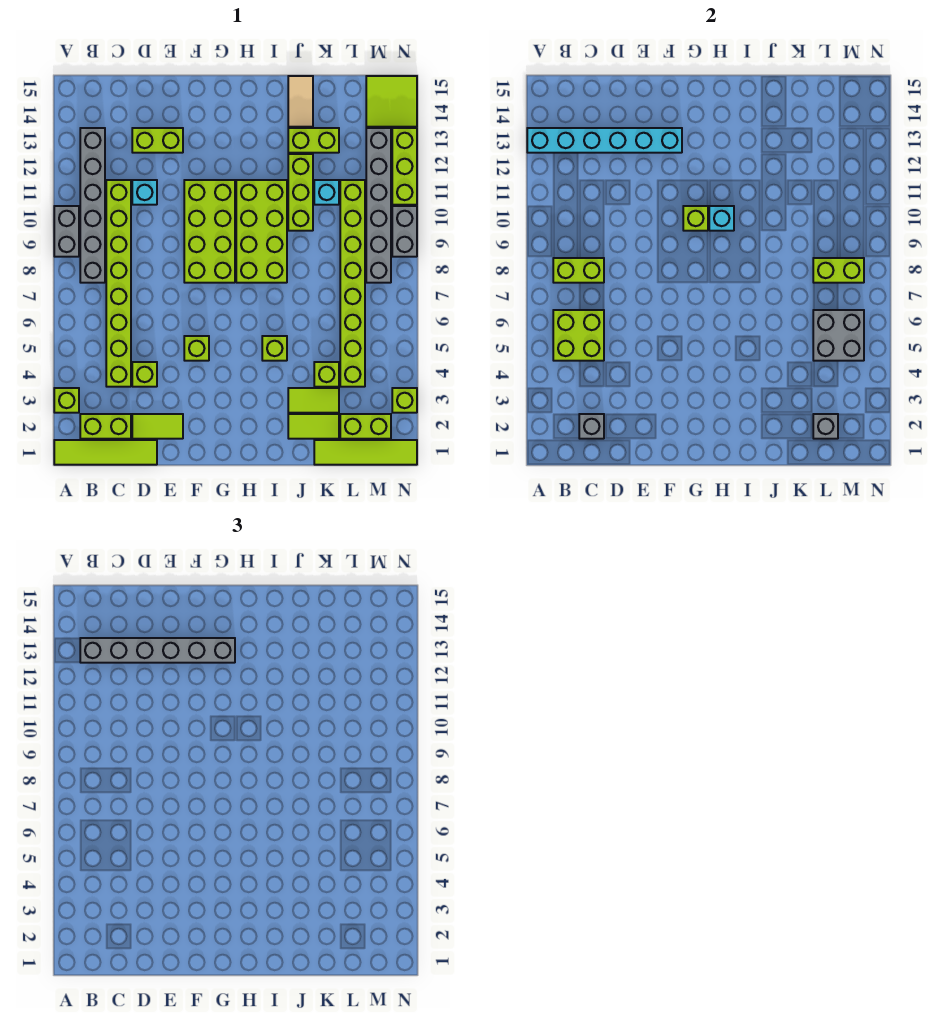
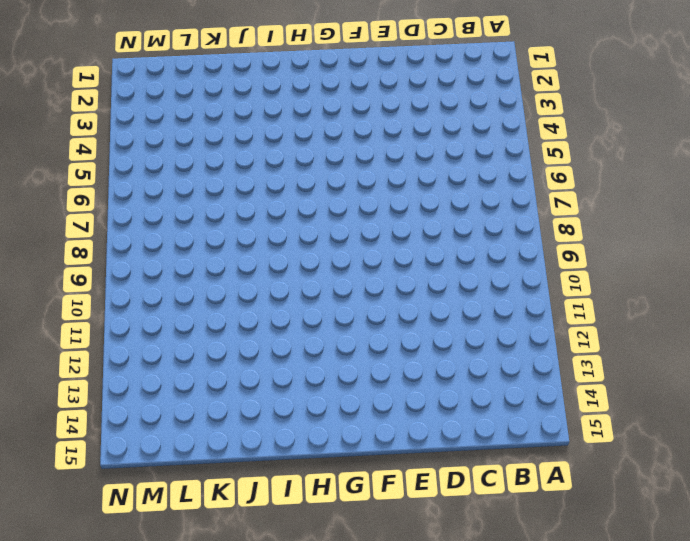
none -> lime 1x4 tile [54,440,157,465]
none -> lime 1x1 brick [54,388,79,413]
none -> grey 1x2 brick [54,206,79,257]
none -> lime 1x2 brick [80,414,131,439]

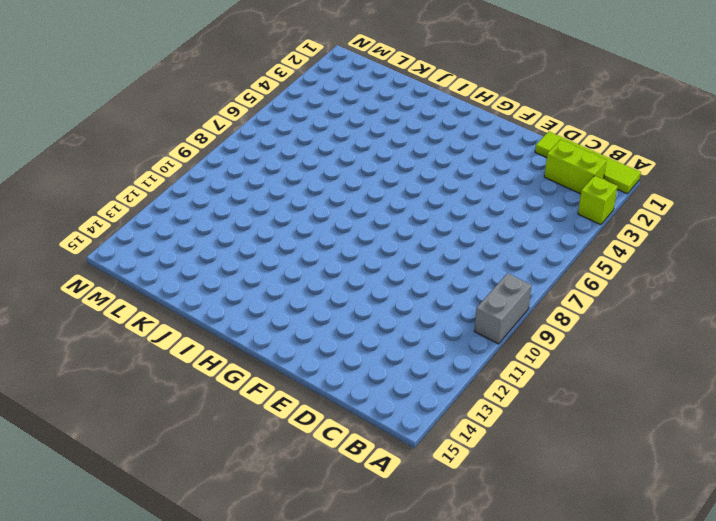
none -> grey 1x6 brick [80,128,105,283]
none -> lime 1x8 brick [106,180,131,387]
none -> lime 1x2 tile [132,414,183,439]
none -> lime 1x1 brick [132,362,157,387]

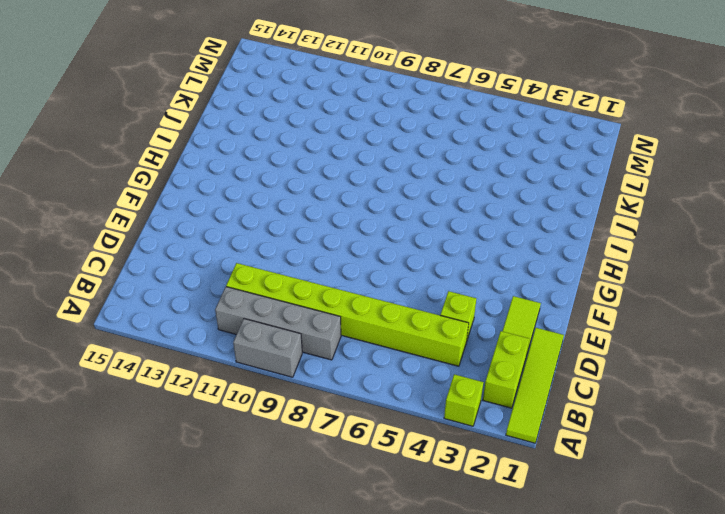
grey 1x4 brick [215,287,341,360] -> grey 1x6 brick [80,128,105,283]
none -> cyan 1x1 brick [132,180,157,205]
none -> lime 1x2 brick [132,128,183,153]
none -> lime 1x1 brick [184,336,209,361]
none -> lime 2x4 brick [184,180,235,283]

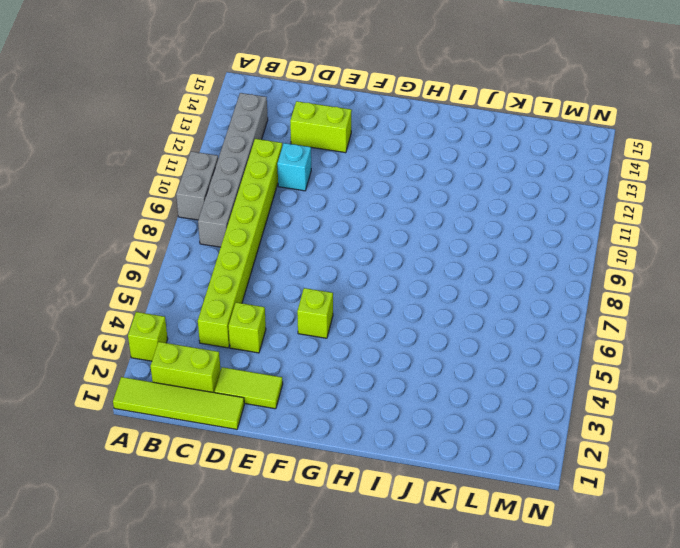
none -> lime 2x4 brick [184,180,235,283]
none -> lime 2x4 brick [236,180,287,283]
none -> lime 1x1 brick [262,336,287,361]
none -> lime 1x2 tile [288,414,339,439]

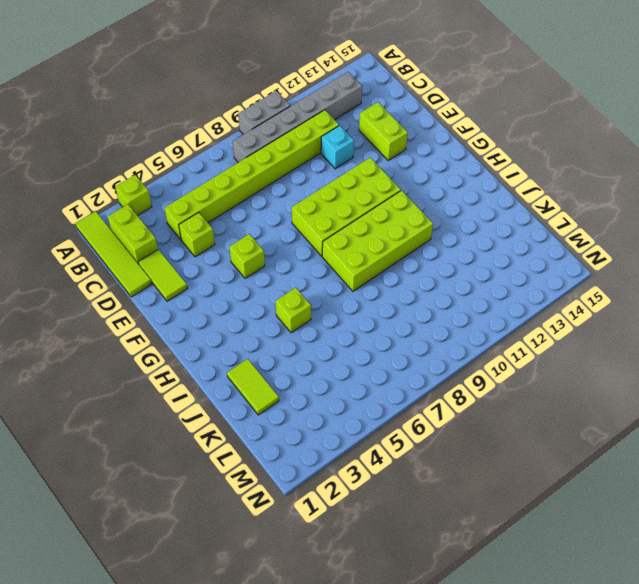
none -> lime 1x2 tile [288,388,339,413]
none -> lime 1x3 brick [288,154,313,231]
none -> lime 1x2 brick [288,128,339,153]
none -> tan 1x2 tile [288,76,313,127]

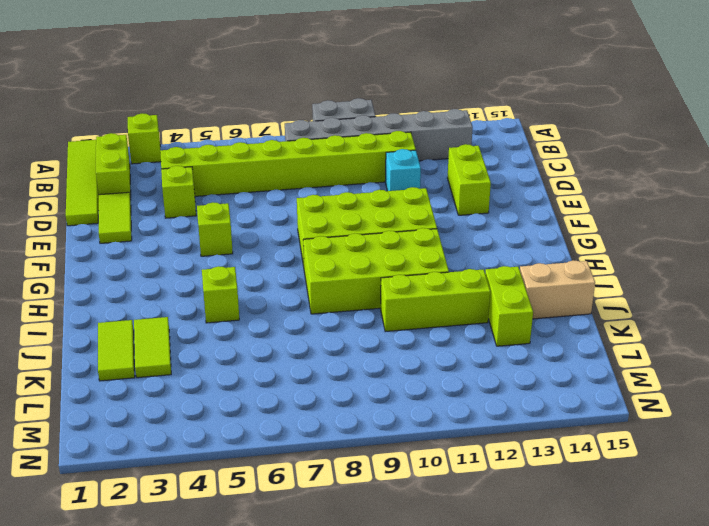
tan 1x2 brick [520,260,595,319] -> tan 1x2 tile [288,76,313,127]
none -> lime 1x4 tile [314,440,417,465]
none -> lime 1x1 brick [314,362,339,387]
none -> cyan 1x1 brick [314,180,339,205]
none -> lime 1x2 brick [340,414,391,439]

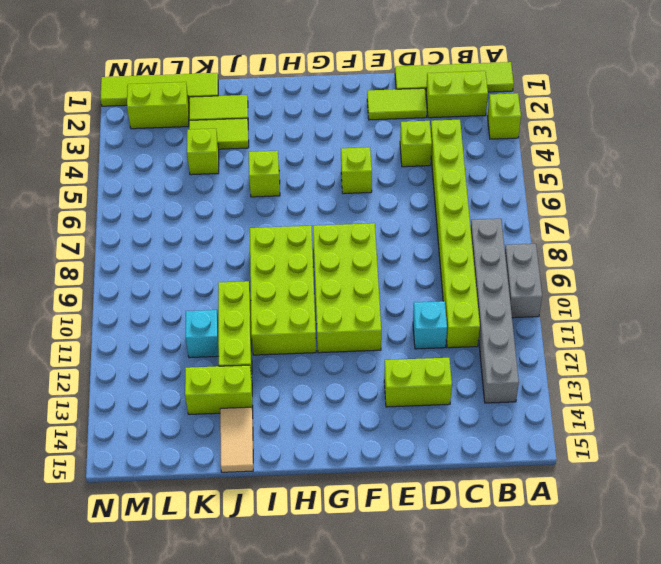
none -> lime 1x8 brick [340,180,365,387]
none -> grey 1x6 brick [366,128,391,283]
none -> lime 2x2 tile [366,76,417,127]
none -> lime 1x1 brick [392,388,417,413]

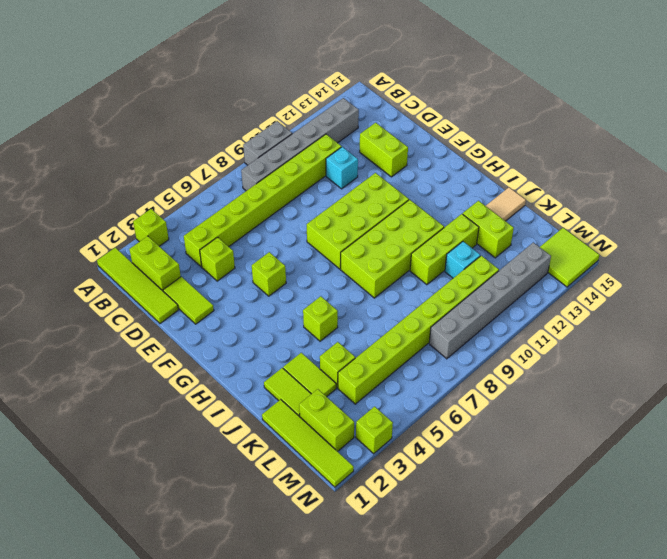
none -> grey 1x2 brick [392,206,417,257]
none -> lime 1x3 brick [392,128,417,205]
none -> cyan 1x6 brick [527,128,682,153]
none -> lime 2x2 brick [553,310,604,361]

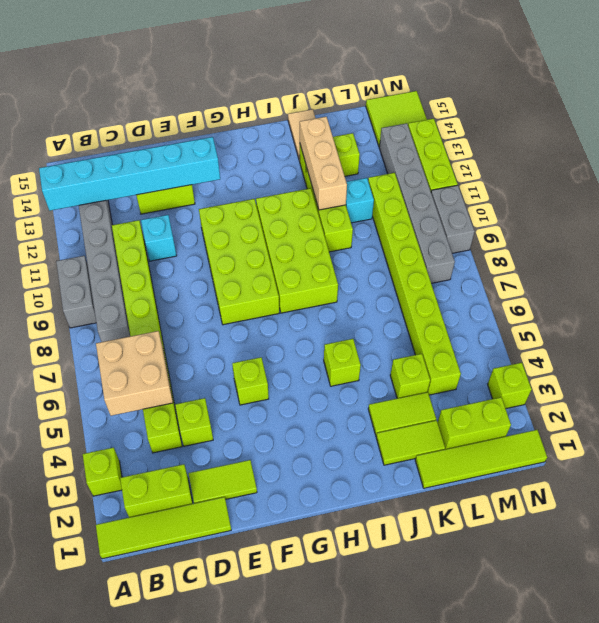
tan 2x2 brick [96,331,173,416] -> lime 2x2 brick [553,310,604,361]
tan 1x3 brick [300,117,347,210] -> none
none -> lime 1x2 brick [553,258,604,283]
none -> grey 1x1 brick [579,414,604,439]
none -> lime 1x1 brick [683,206,708,231]
none -> cyan 1x1 brick [709,206,734,231]

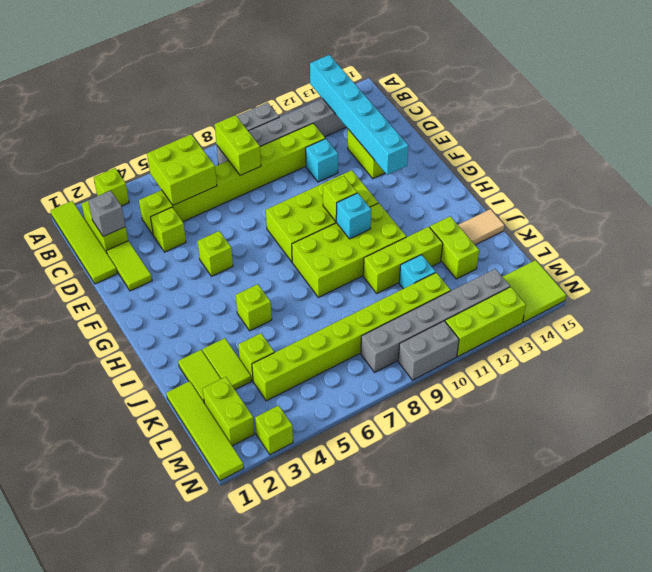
none -> grey 1x1 brick [813,414,838,439]
none -> grey 2x2 brick [813,310,864,361]
none -> lime 1x2 brick [813,258,864,283]
none -> grey 1x6 brick [80,638,235,663]

